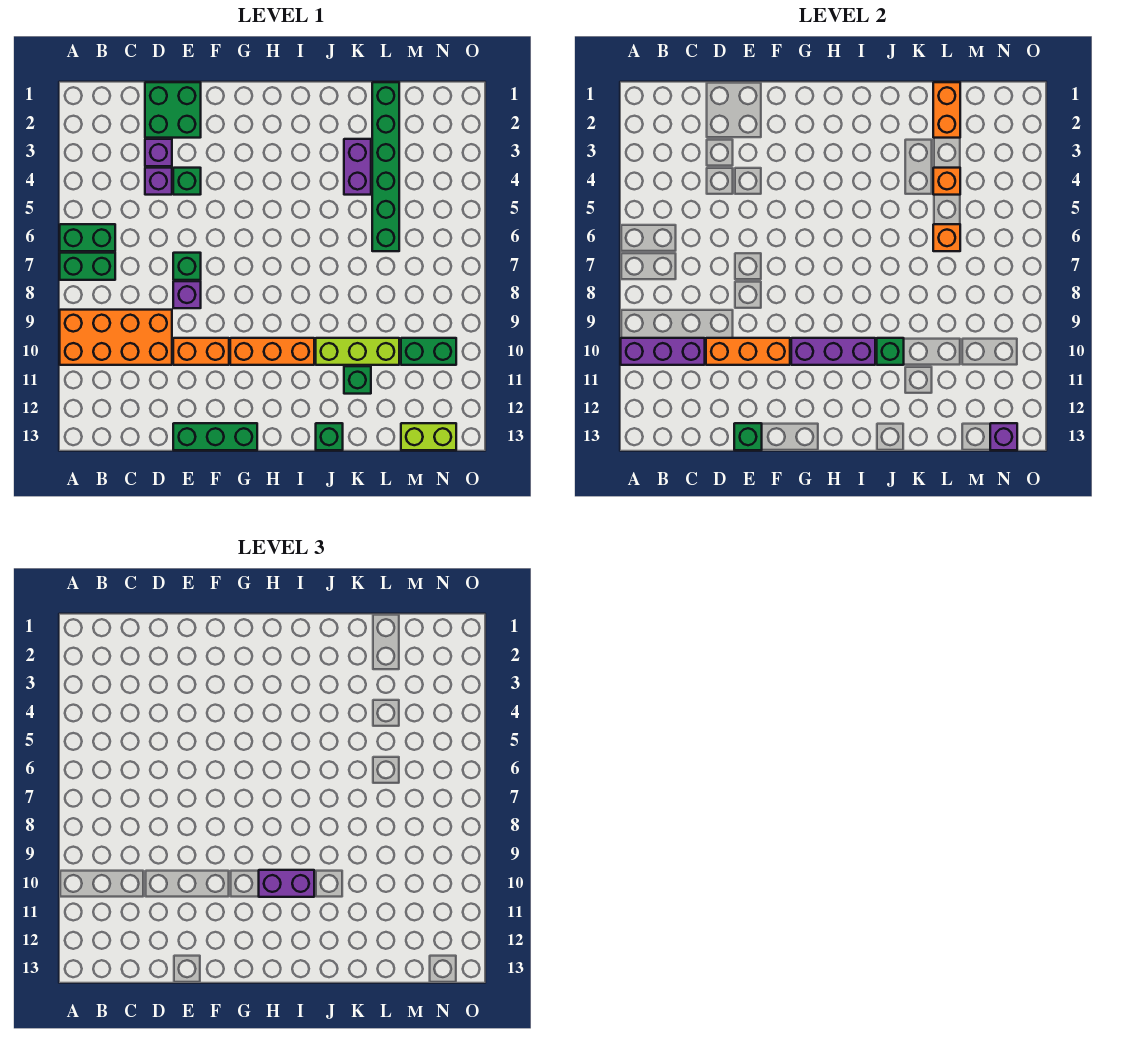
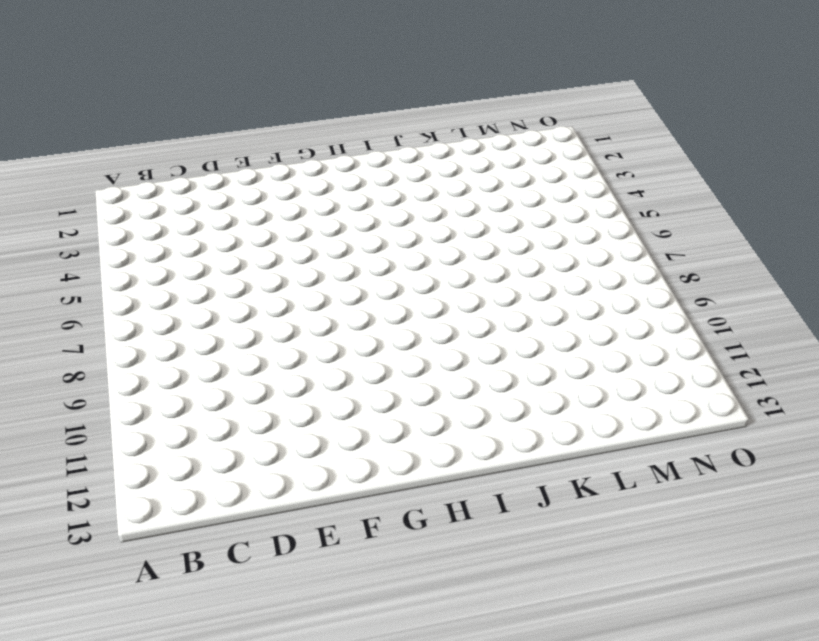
none -> green 1x2 brick [60,224,115,251]
none -> green 1x2 brick [60,253,115,280]
none -> orange 2x4 brick [60,310,172,365]

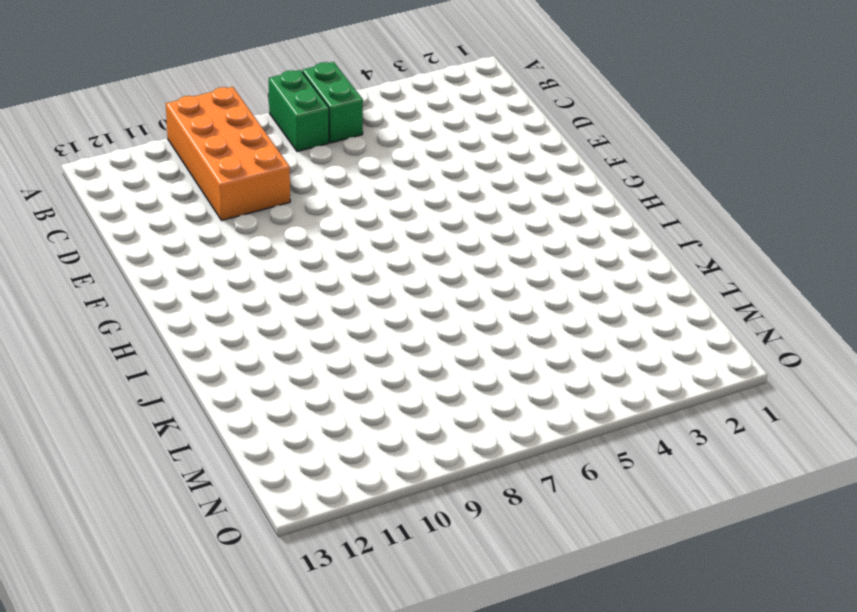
none -> green 2x2 brick [145,82,201,138]
none -> purple 1x1 brick [145,139,172,166]
none -> purple 1x1 brick [145,168,172,195]

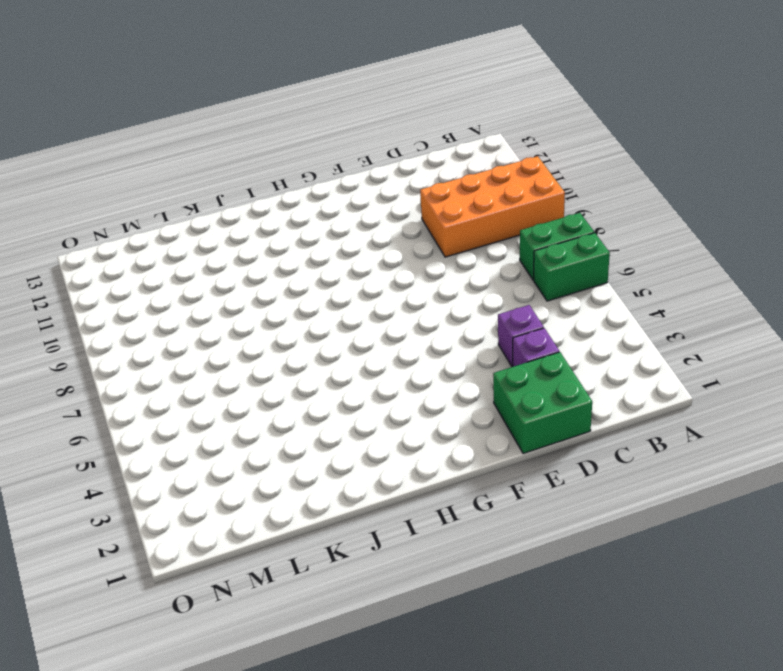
none -> green 1x1 brick [173,168,201,195]
none -> green 1x1 brick [173,253,201,280]
none -> purple 1x1 brick [173,281,201,308]

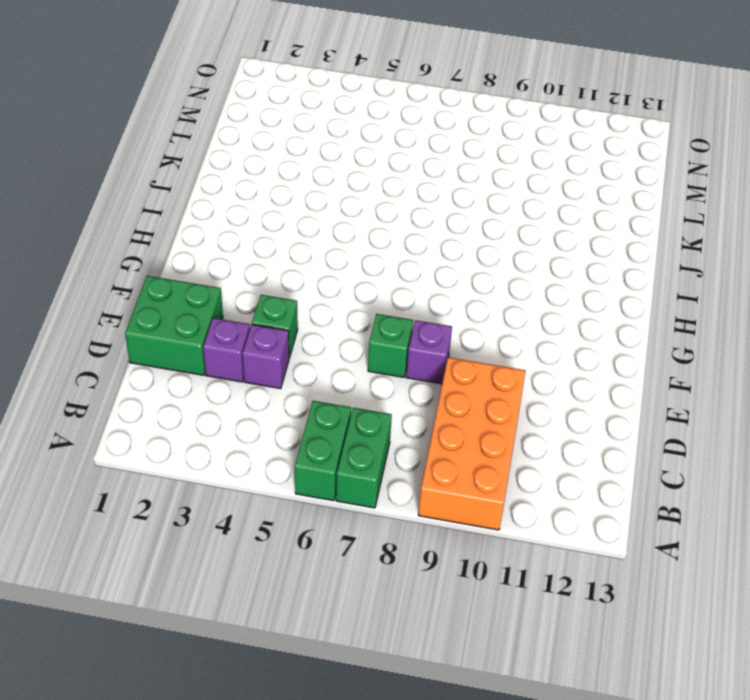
none -> orange 1x2 brick [173,338,229,365]
none -> green 1x3 brick [173,423,257,450]
none -> orange 1x3 brick [230,338,314,365]

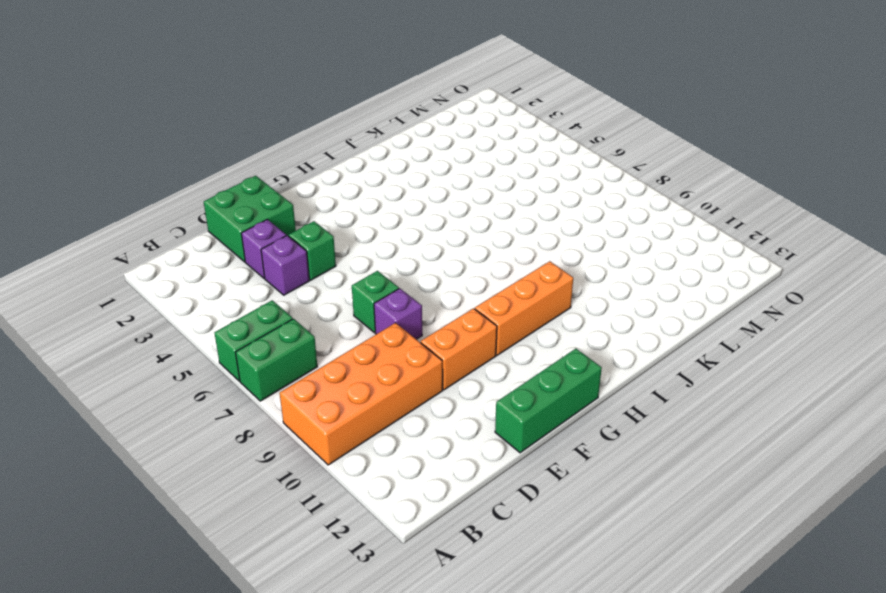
none -> lime 1x3 brick [316,338,399,365]
none -> green 1x1 brick [316,423,343,450]
none -> purple 1x2 brick [344,139,371,195]

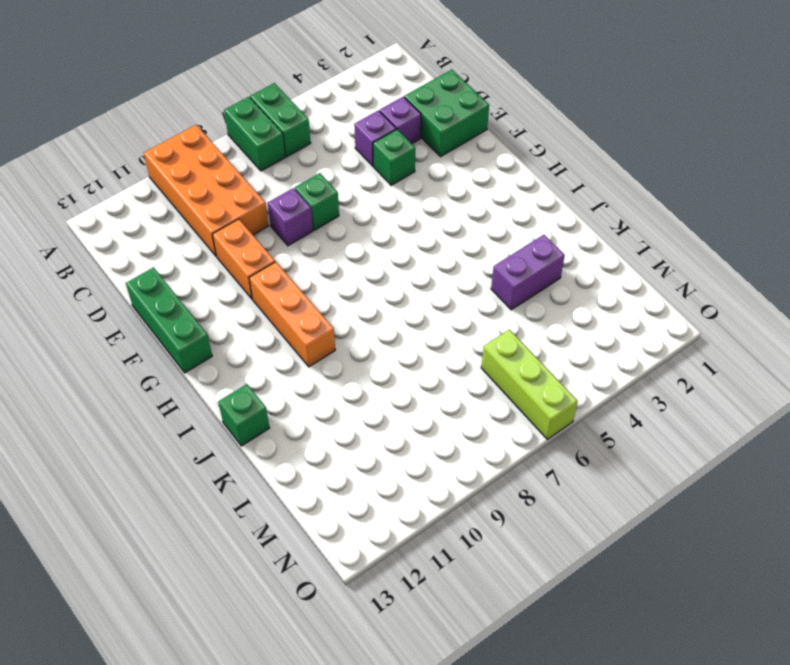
lime 1x3 brick [481,330,578,439] -> lime 1x3 brick moved to [316,338,399,365]
none -> green 1x1 brick [344,366,371,394]
none -> green 1x6 brick [372,82,399,251]
none -> green 1x2 brick [401,338,456,365]

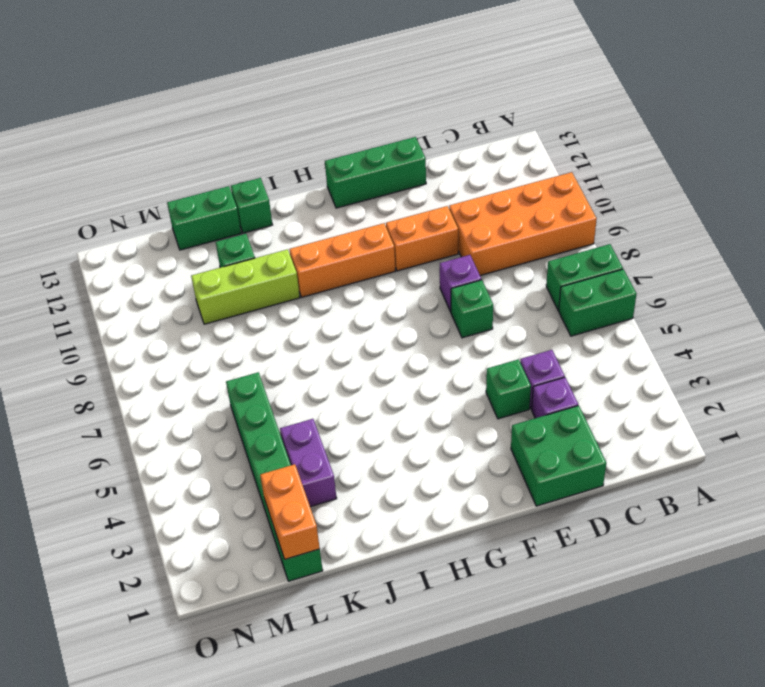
green 1x2 brick [167,186,241,250] -> green 1x2 brick moved to [401,338,456,365]
none -> lime 1x2 brick [401,423,456,450]
none -> purple 1x3 brick [621,338,705,365]
none -> orange 1x3 brick [706,338,790,365]

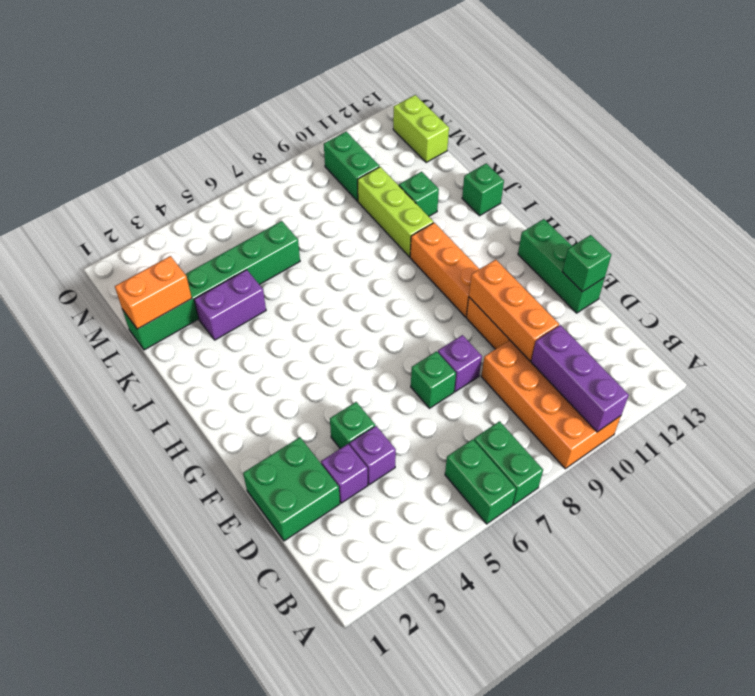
none -> purple 1x3 brick [791,338,875,365]
none -> green 1x1 brick [877,338,904,365]
none -> orange 1x1 brick [933,168,960,195]

